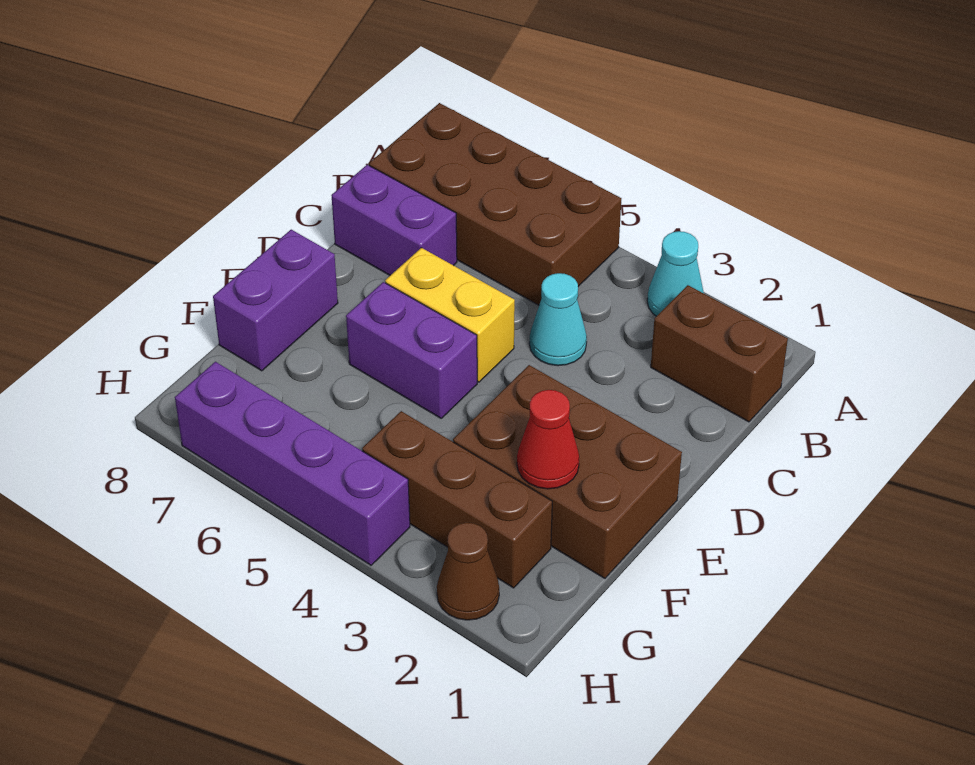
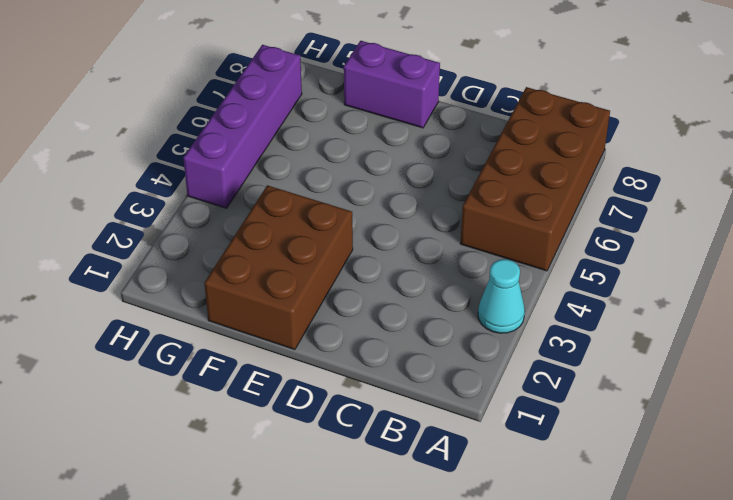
none -> brown 1x2 brick [651,285,788,422]
none -> cyan 1x1 cone [529,273,587,366]
none -> purple 1x2 brick [331,165,457,275]

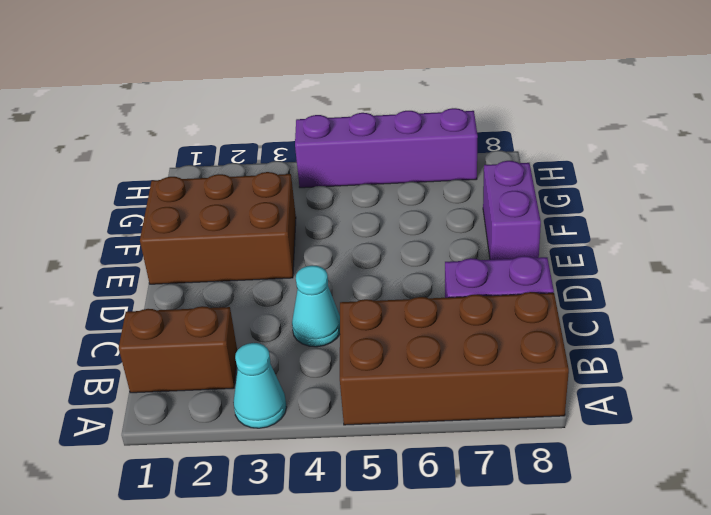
none -> yellow 1x2 brick [385,248,515,382]
none -> purple 1x2 brick [346,282,477,418]
none -> brown 1x3 brick [362,411,552,588]

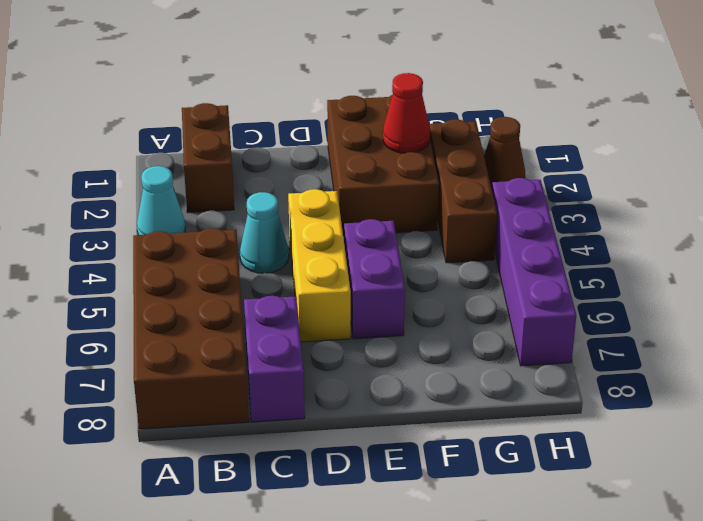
yellow 1x3 brick [288,189,351,342] -> yellow 1x2 brick [385,248,515,382]
none -> purple 1x2 brick [213,230,338,371]

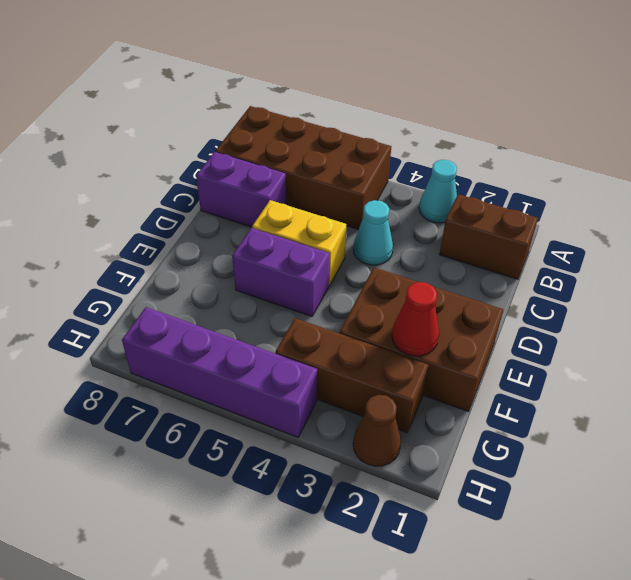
none -> purple 1x2 brick [213,230,338,371]

